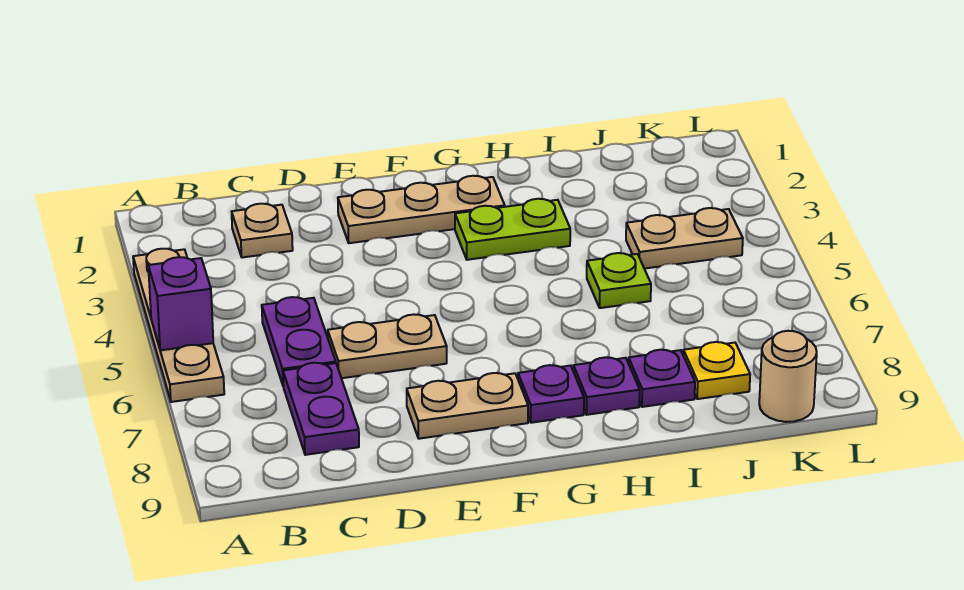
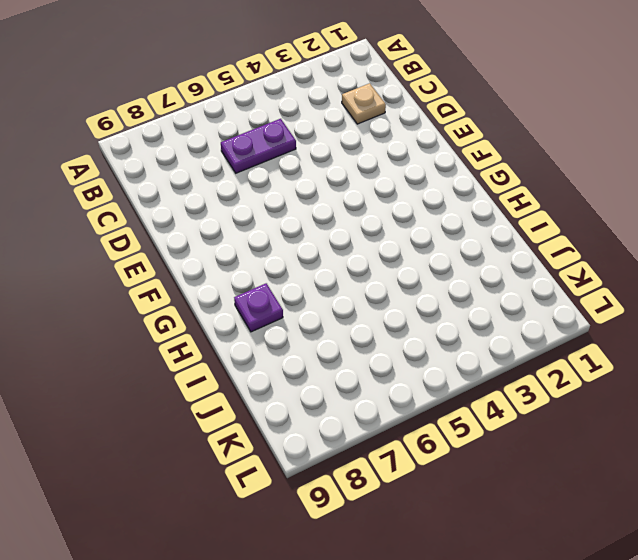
none -> tan 1x4 plate [133,249,224,402]
none -> purple 1x2 plate [283,363,359,455]
none -> tan 1x2 plate [328,314,447,378]

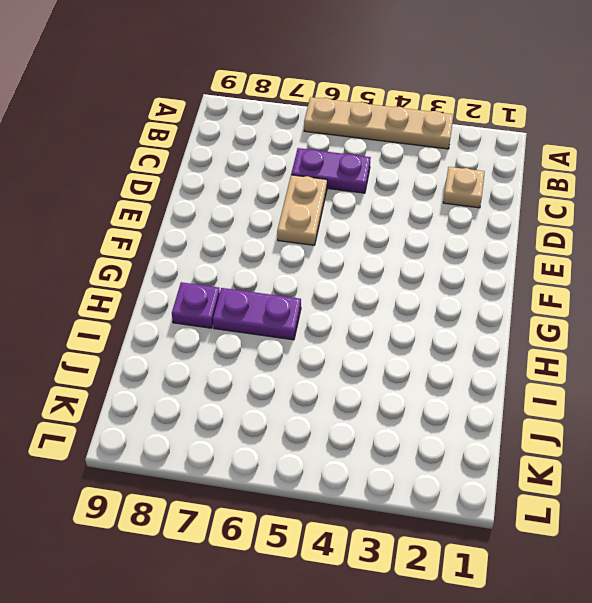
purple 1x2 plate [213,288,301,340] -> purple 1x2 plate moved to [283,363,359,455]
none -> tan 1x3 plate [338,176,505,243]
none -> tan 1x2 plate [407,373,528,439]
none -> lime 1x2 plate [455,199,570,260]

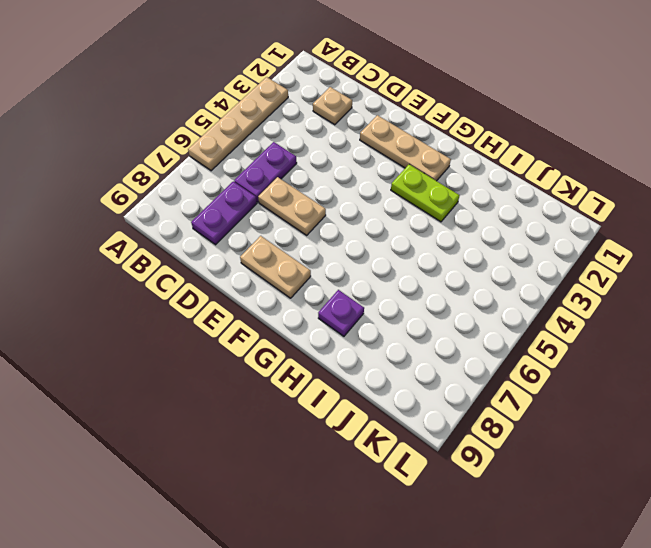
none -> purple 1x1 plate [518,365,584,423]
none -> lime 1x1 plate [587,253,651,308]
none -> purple 1x1 plate [628,350,695,407]

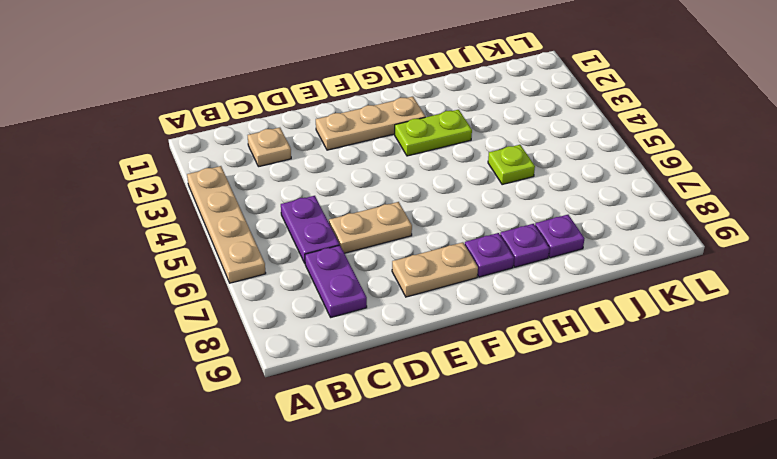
none -> tan 1x2 plate [626,208,743,269]
none -> yellow 1x1 plate [683,342,750,399]
none -> tan 1x1 round brick [759,331,817,422]

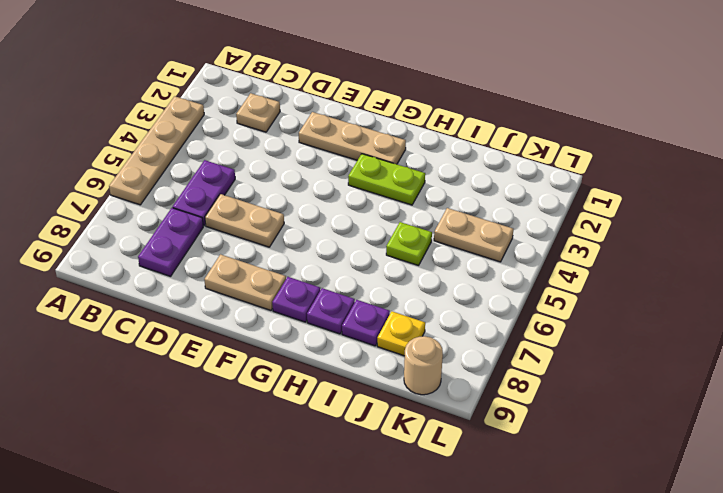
none -> purple 1x1 brick [148,257,213,350]

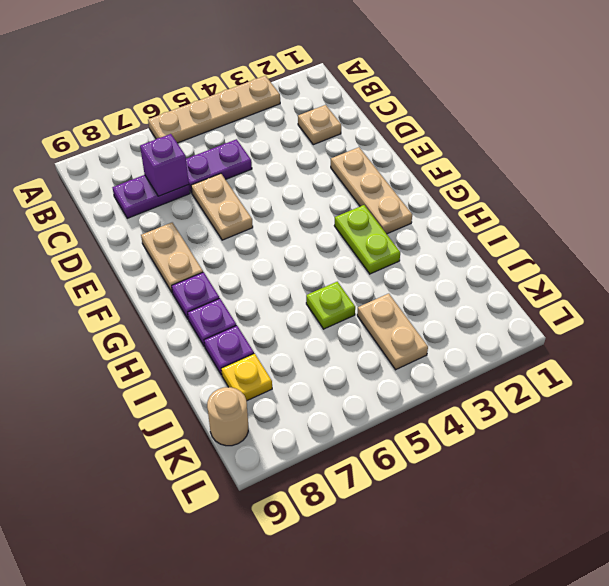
purple 1x1 brick [140,134,189,196] -> purple 1x1 brick moved to [148,257,213,350]

